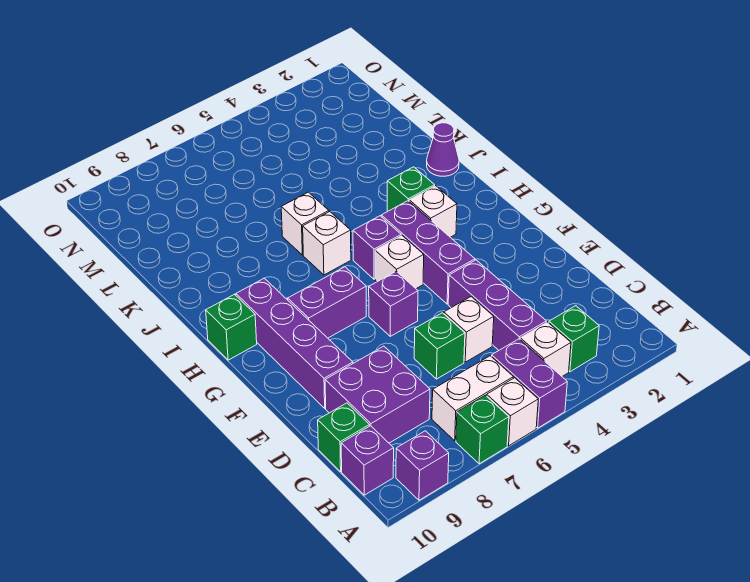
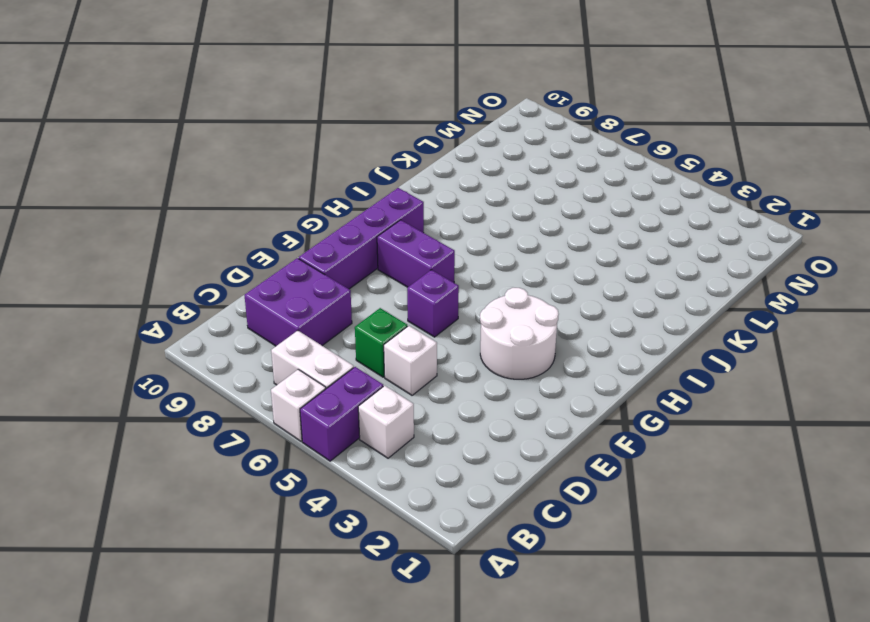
white 2x2 round brick [480,288,559,379] -> purple 1x3 brick [381,201,475,304]
none -> green 1x1 brick [456,395,509,464]
none -> purple 1x1 brick [396,431,449,500]
none -> green 1x1 brick [549,306,599,372]

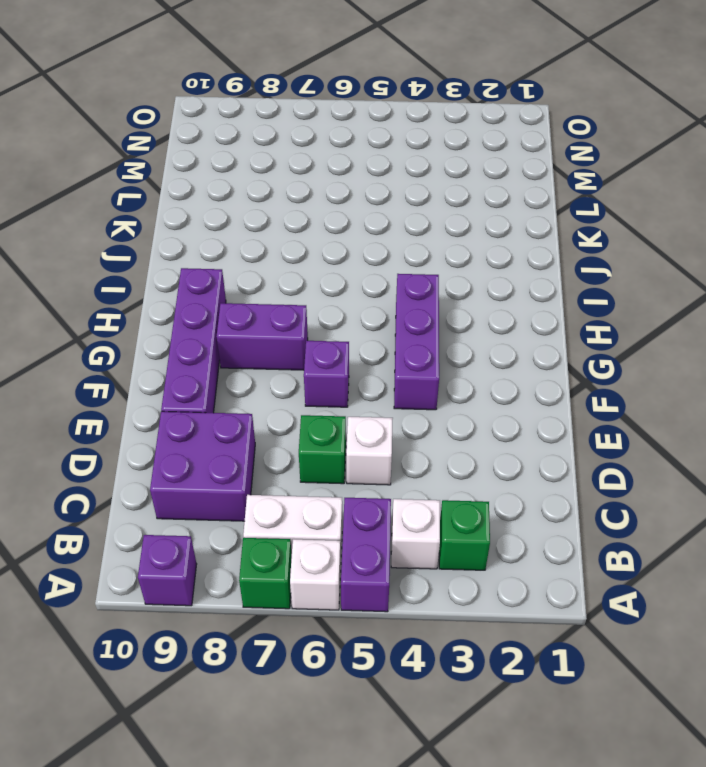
none -> purple 1x1 brick [341,426,394,495]
none -> purple 1x3 brick [448,260,546,350]
none -> green 1x1 brick [318,403,370,472]

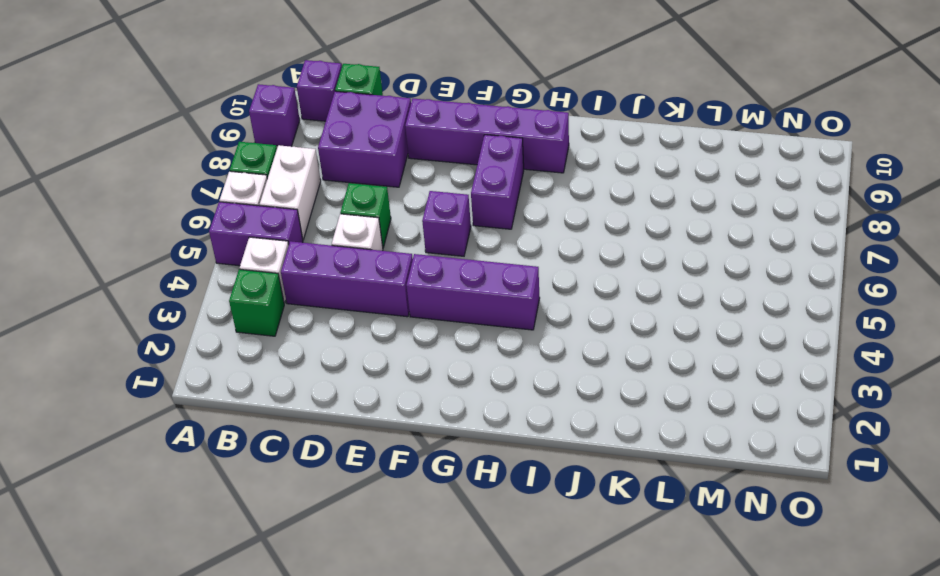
none -> white 1x1 brick [375,236,424,289]
none -> white 1x1 brick [409,186,457,237]
none -> purple 1x1 brick [353,216,401,279]

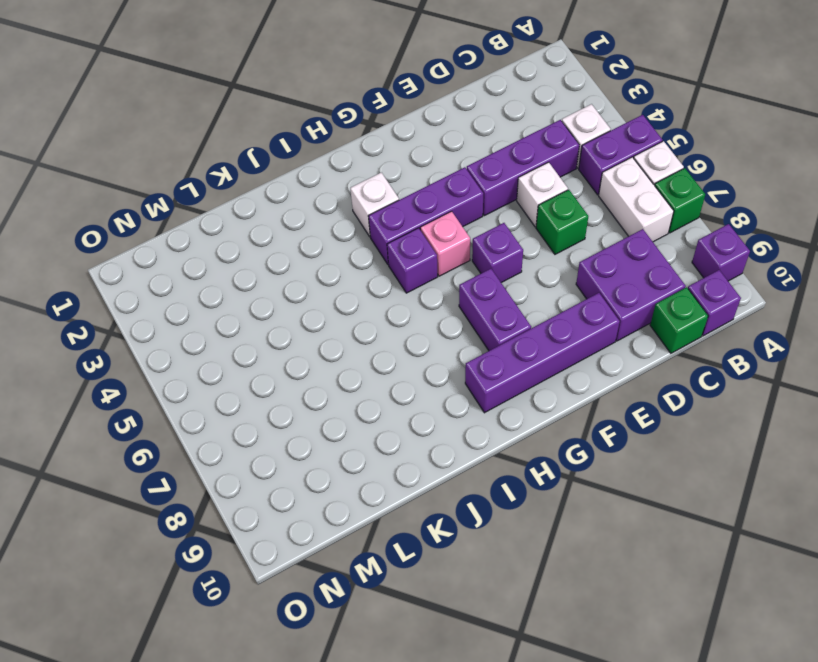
pink 1x1 brick [420,211,470,276] -> white 1x1 brick [375,236,424,289]
none -> green 1x1 brick [549,306,599,372]
none -> green 1x1 brick [206,294,257,360]
none -> green 1x1 brick [387,167,435,211]

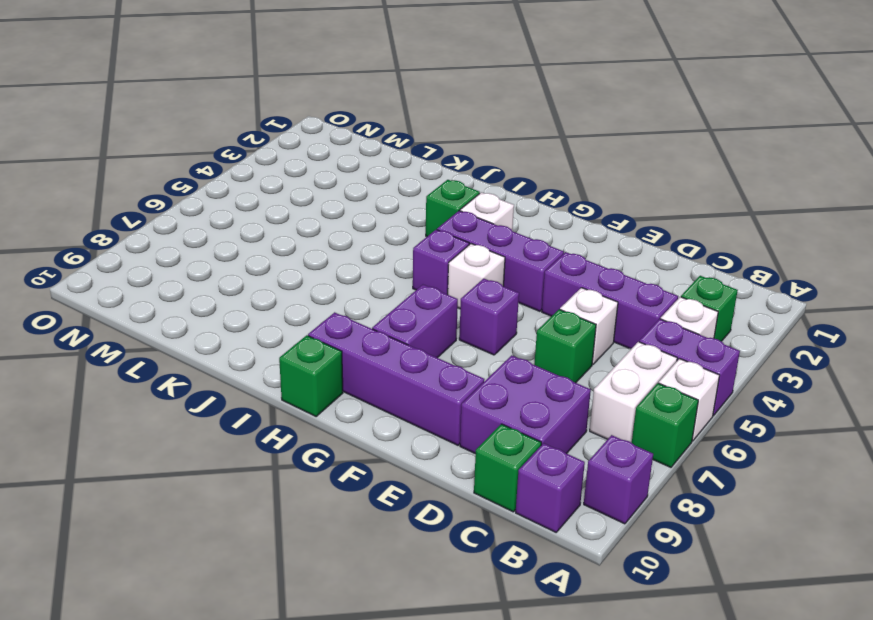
none -> white 1x1 brick [303,212,351,275]
none -> purple 1x1 cone [427,123,459,176]
none -> white 1x1 brick [281,192,329,255]

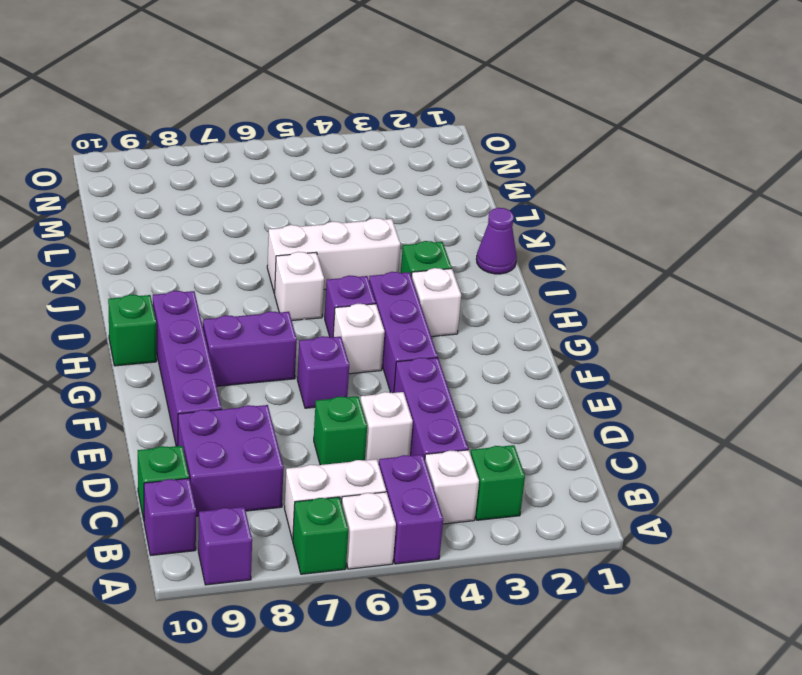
white 1x3 brick [267,218,400,294] -> white 1x1 brick [281,192,329,255]

